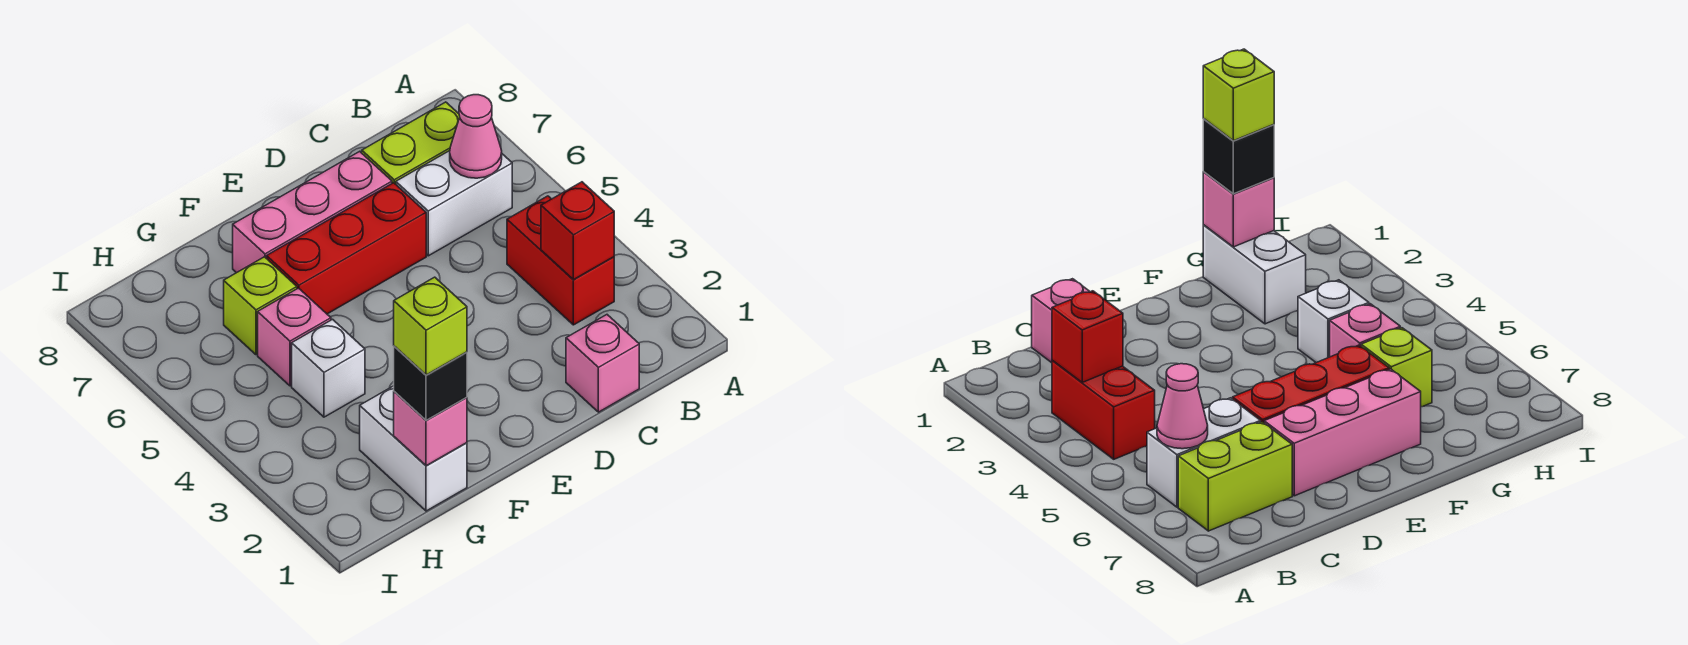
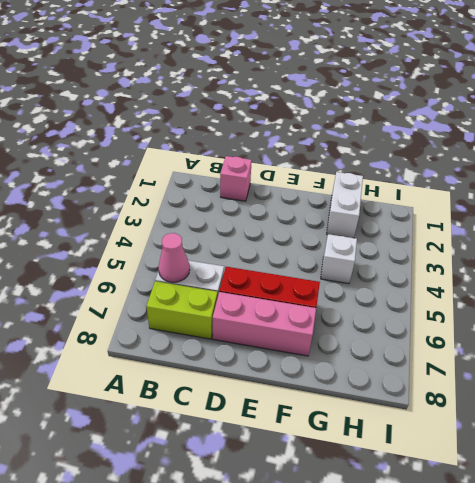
none -> red 1x2 brick [507,196,614,325]
none -> pink 1x1 brick [258,288,331,386]
none -> lime 1x1 brick [224,257,297,355]

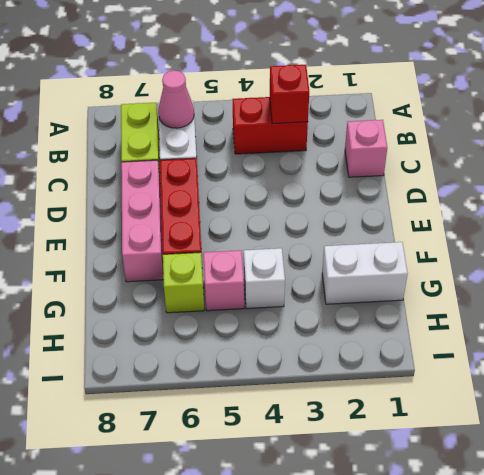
none -> pink 1x1 brick [394,392,467,466]
none -> black 1x1 brick [394,346,467,420]
none -> lime 1x1 brick [394,277,467,375]

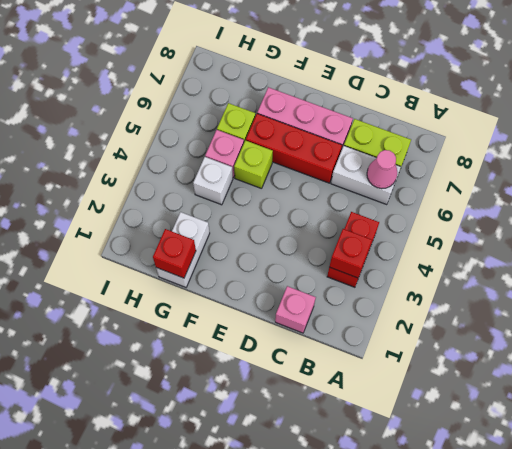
lime 1x1 brick [234,141,273,189] -> lime 1x1 brick moved to [394,277,467,375]
red 1x1 brick [153,229,196,278] -> pink 1x1 brick [394,392,467,466]
none -> black 1x1 brick [394,346,467,420]

